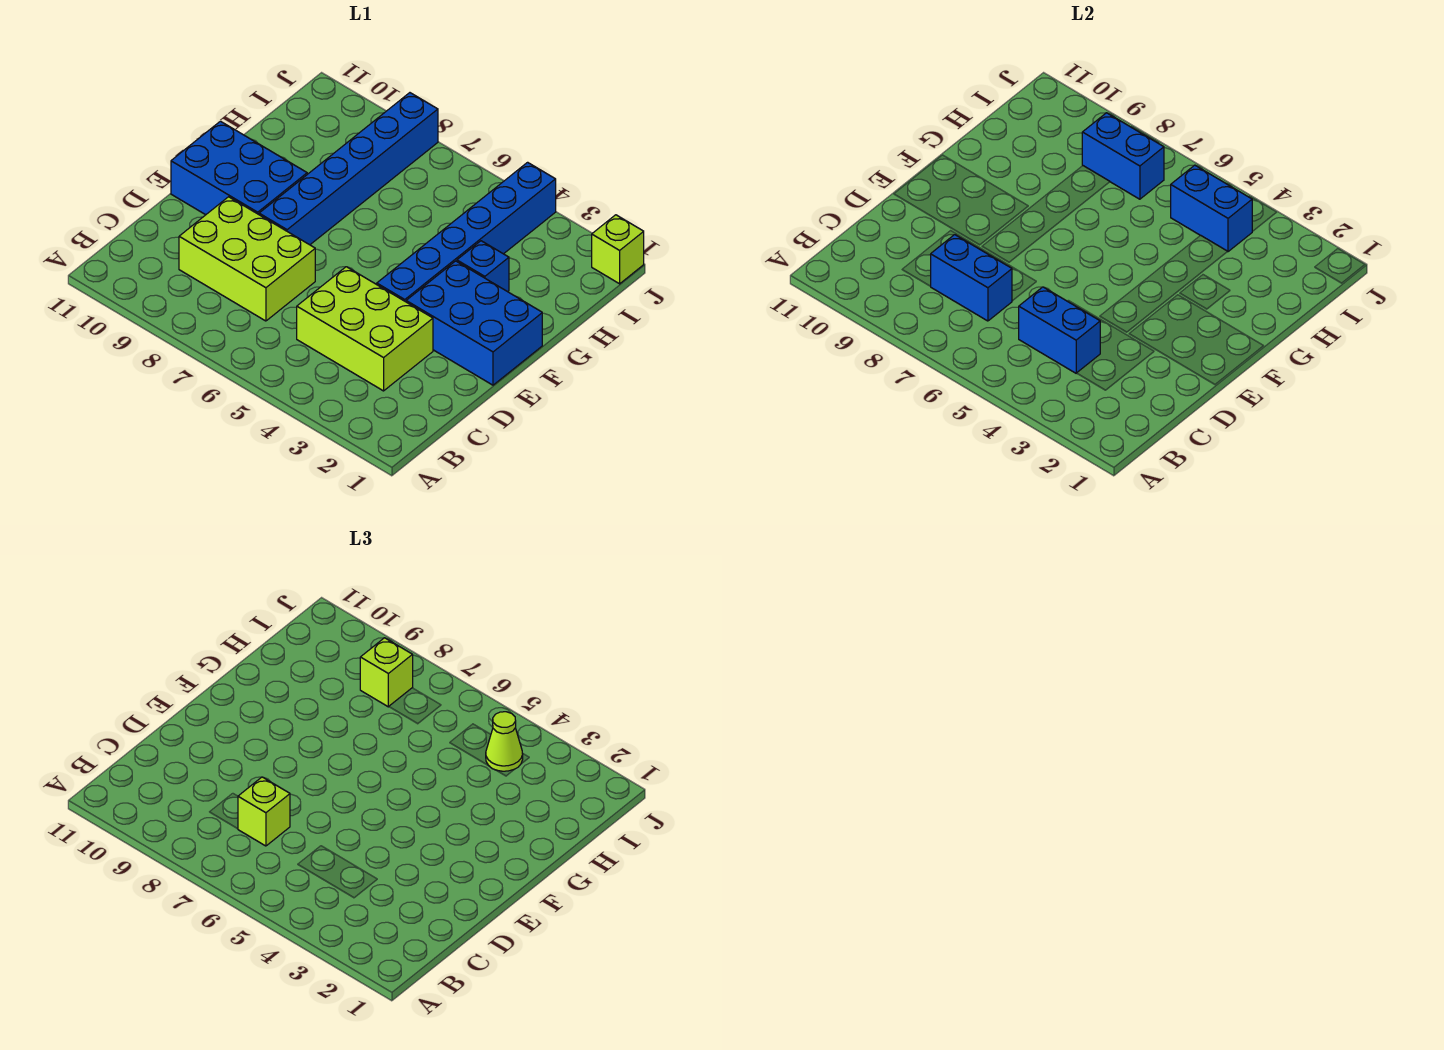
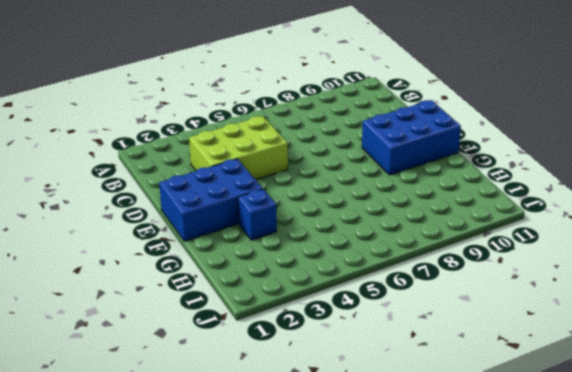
none -> lime 2x3 brick [179,197,315,321]
none -> blue 1x6 brick [377,162,556,302]
none -> blue 1x6 brick [259,93,438,245]

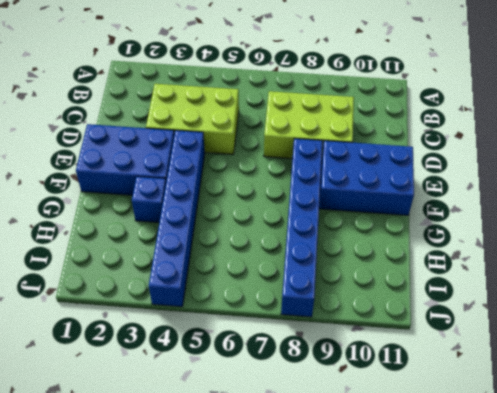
none -> lime 1x1 brick [592,215,644,284]
none -> blue 1x2 brick [1019,287,1100,373]
none -> blue 1x2 brick [930,235,1012,321]

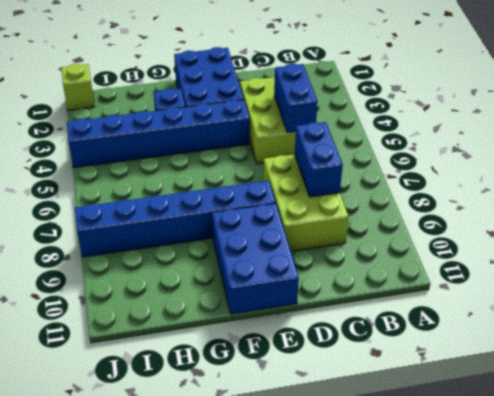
none -> blue 1x2 brick [1171,165,1252,252]
none -> blue 1x2 brick [1082,113,1164,199]
none -> lime 1x1 brick [238,777,290,846]

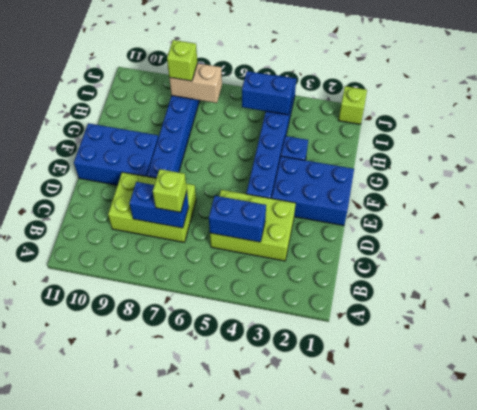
tan 1x2 brick [169,63,222,103] -> blue 1x2 brick [1082,113,1164,199]
none -> lime 1x1 cone [486,712,523,771]

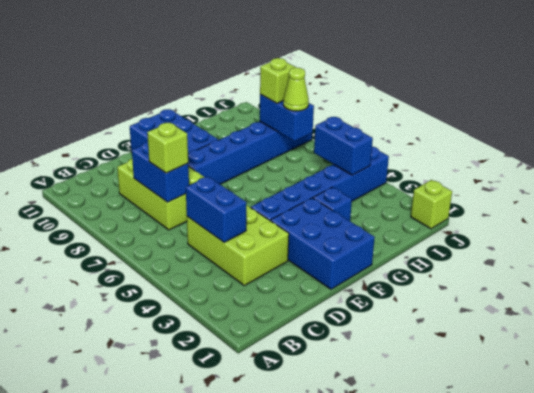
lime 1x1 cone [283,68,309,111] -> lime 1x1 cone moved to [486,712,523,771]

